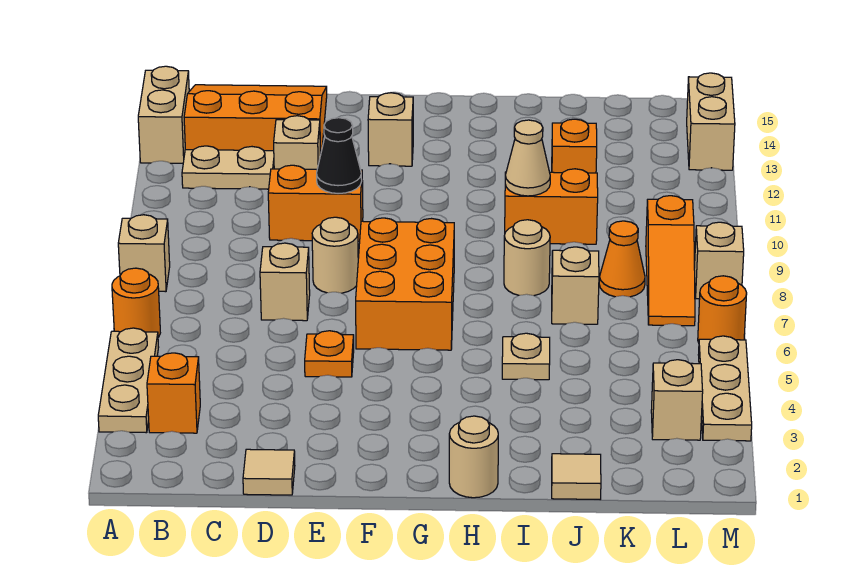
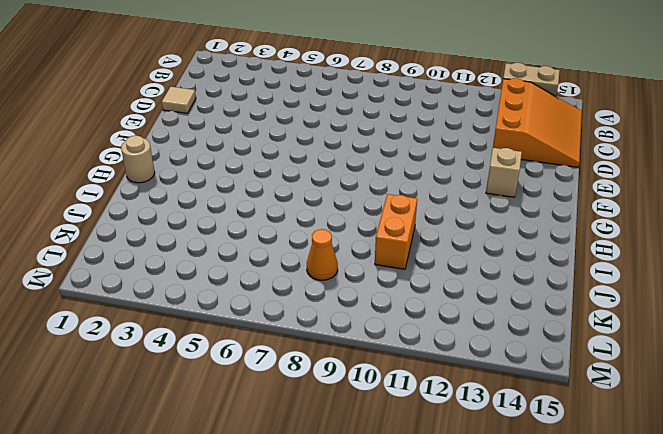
none -> tan 1x3 plate [98,328,159,433]
none -> orange 1x1 round brick [112,268,160,337]
none -> tan 1x1 brick [118,215,170,292]
none -> orange 1x1 brick [147,353,200,433]

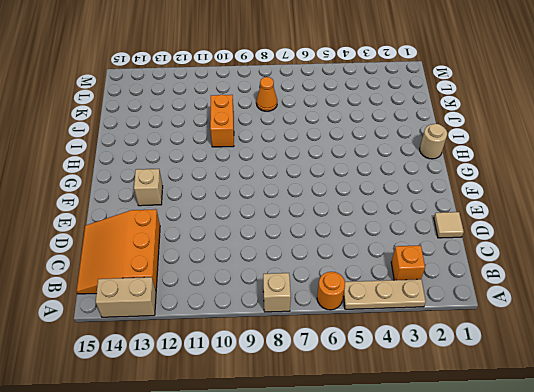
none -> tan 1x2 plate [182,146,274,189]
none -> tan 1x1 brick [260,243,310,321]
none -> orange 1x2 brick [268,165,363,241]
none -> tan 1x1 brick [274,116,320,170]

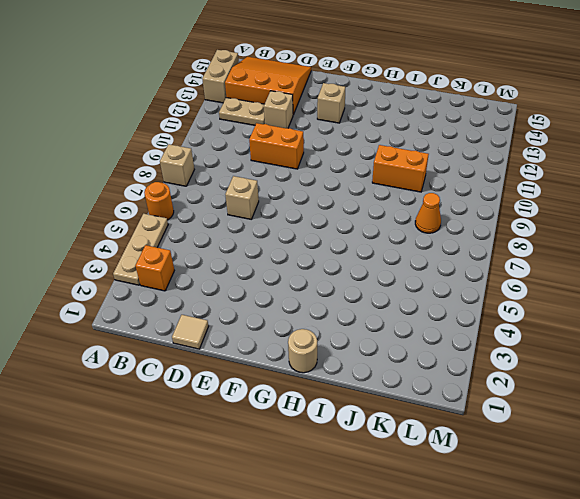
none -> orange 1x1 plate [305,331,354,377]
none -> tan 1x1 round brick [312,217,358,293]
none -> orange 2x3 brick [356,218,454,350]
none -> tan 1x1 plate [502,333,550,380]

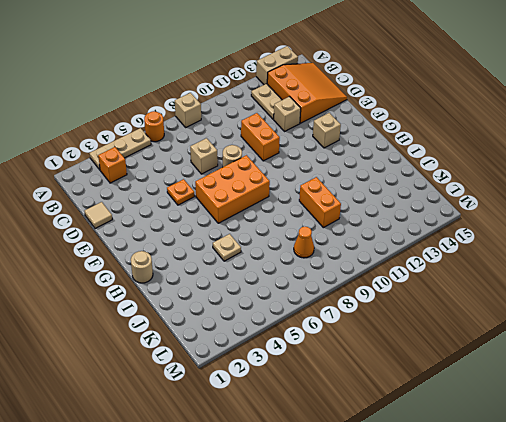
none -> tan 1x1 round brick [504,220,550,296]
none -> tan 1x1 tile [552,454,601,499]
none -> tan 1x1 brick [552,247,599,324]
none -> orange 1x1 brick [552,119,597,173]

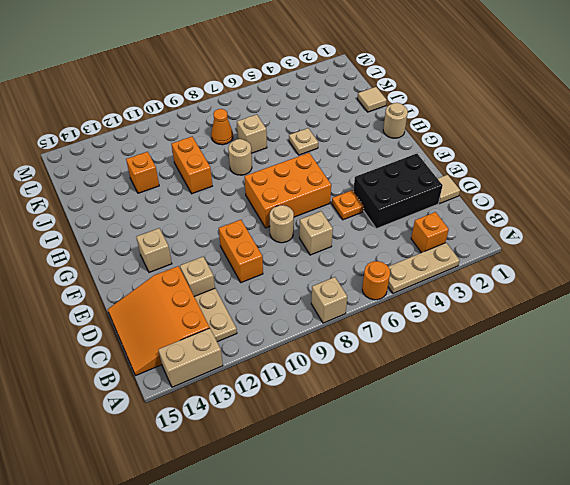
black 2x3 brick [353,154,443,229] -> none
none -> tan 1x1 brick [651,360,703,440]
none -> orange 1x3 slope [646,196,695,326]
none -> tan 1x3 plate [698,336,752,441]
none -> orange 1x1 round brick [698,276,747,343]

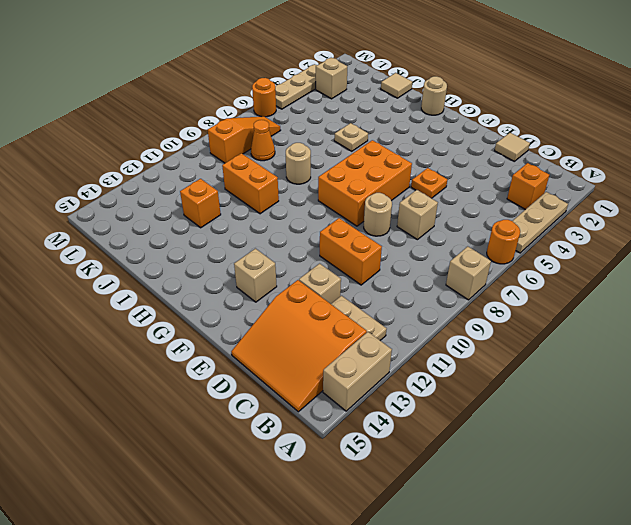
none -> tan 1x1 brick [552,247,599,324]
none -> tan 1x1 brick [694,222,744,299]
none -> tan 1x2 brick [687,73,735,170]
none -> black 1x1 cone [317,118,362,193]

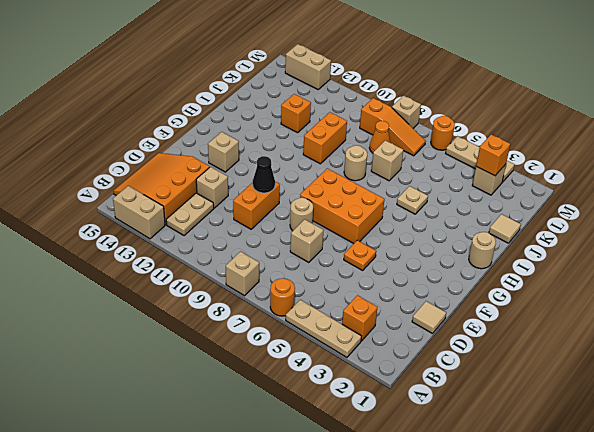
orange 1x1 brick [476,134,510,176] -> none
none -> tan 1x1 cone [505,120,550,196]

